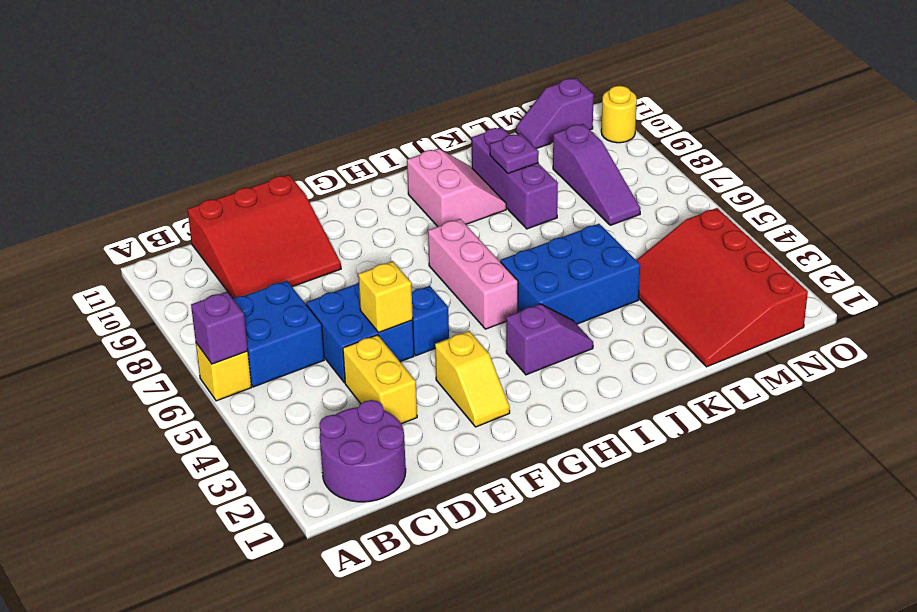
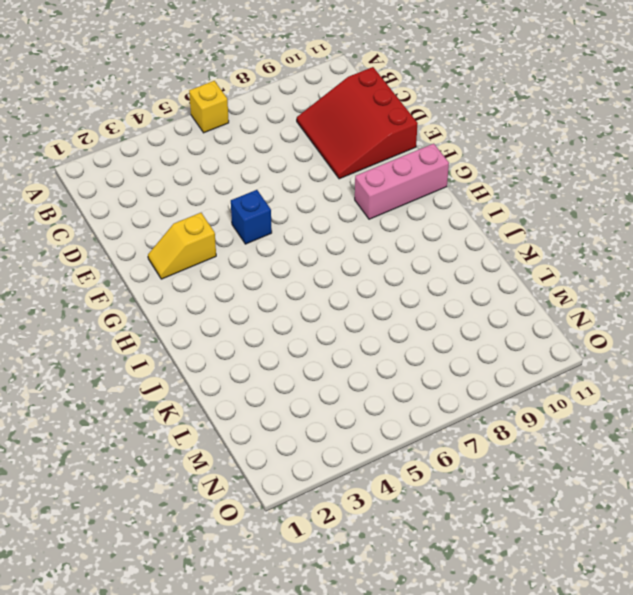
pink 1x3 brick [355,144,449,219] -> pink 1x3 brick moved to [428,219,518,329]
none -> purple 2x2 round brick [320,400,406,502]
none -> blue 2x2 brick [233,281,324,387]
none -> yellow 1x2 brick [343,335,417,424]

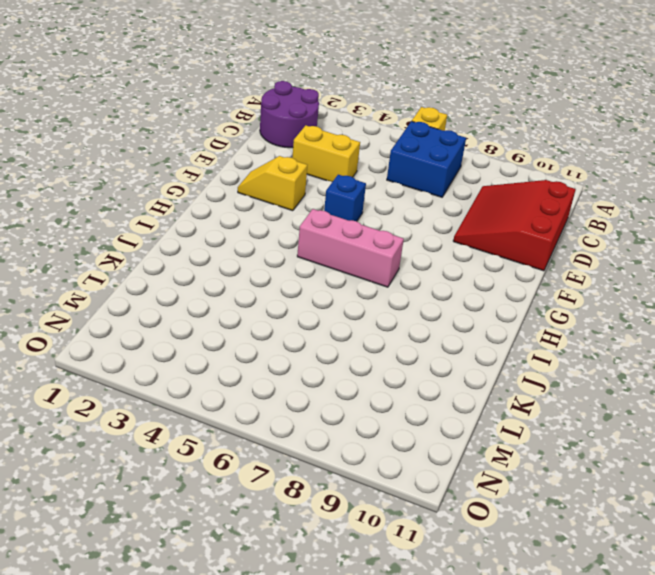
none -> blue 2x2 brick [306,282,414,383]
none -> purple 1x2 slope [506,304,593,375]
none -> blue 2x3 brick [500,224,640,324]

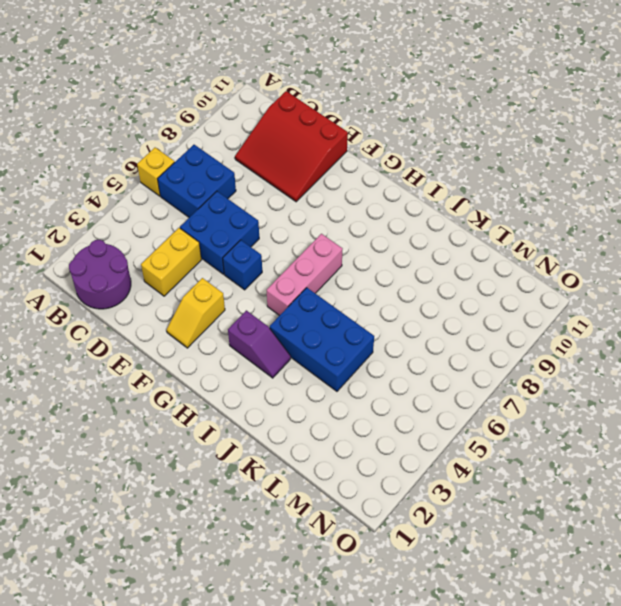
none -> pink 2x2 slope [407,149,506,227]
none -> purple 1x3 brick [472,127,558,229]
none -> red 3x4 slope [636,208,808,367]

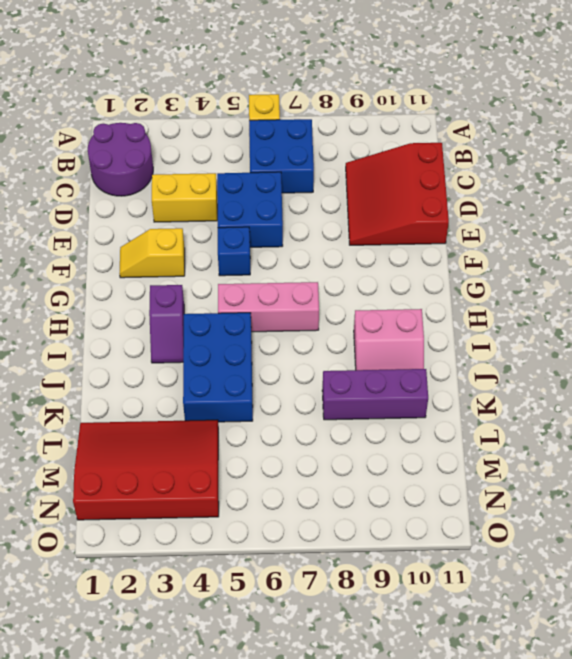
none -> purple 1x3 slope [553,124,640,225]
none -> purple 1x2 slope [516,78,594,149]
none -> yellow 1x1 round brick [601,86,637,143]

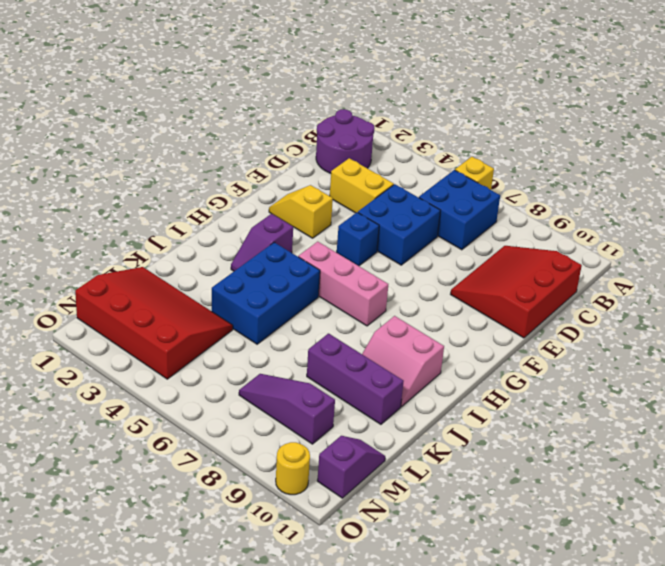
none -> purple 1x1 brick [191,292,248,364]
none -> yellow 1x1 brick [358,261,413,332]
none -> purple 1x1 plate [490,133,539,173]

